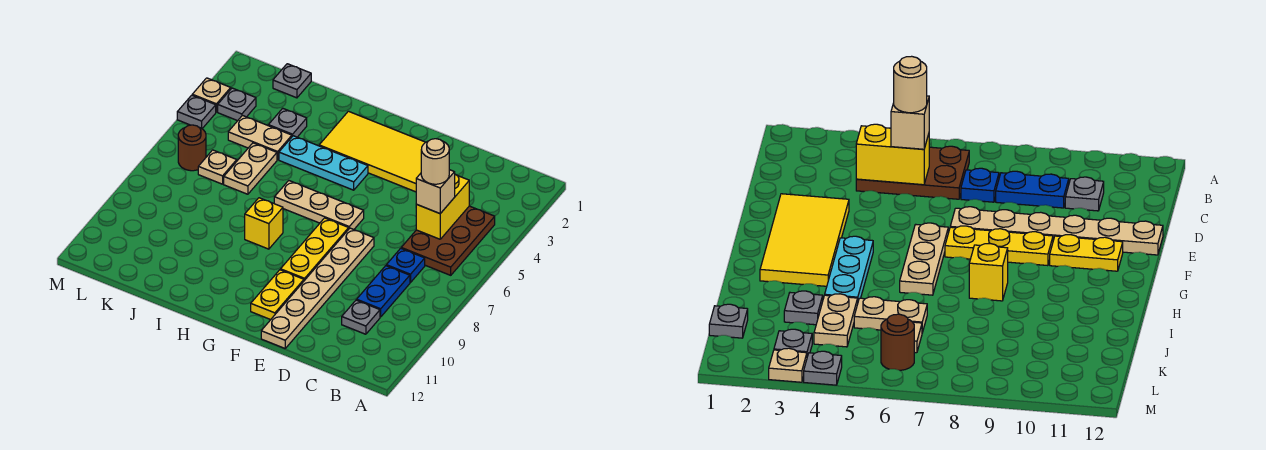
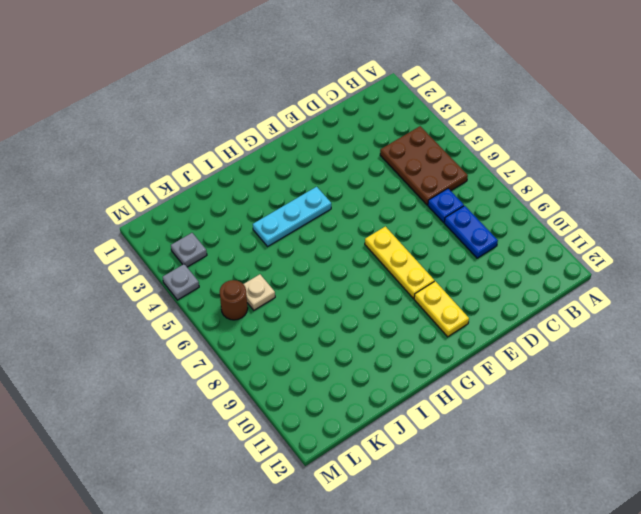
none -> grey 1x1 plate [342,300,380,334]
none -> yellow 2x4 tile [319,111,426,192]
none -> tan 1x6 plate [261,228,374,348]

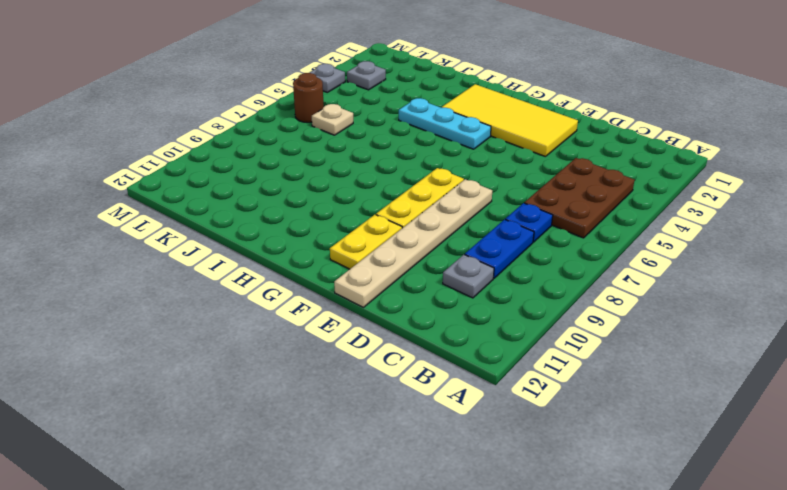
none -> tan 1x3 plate [274,181,364,229]
none -> yellow 1x1 brick [245,198,283,249]
none -> grey 1x1 plate [268,108,307,137]

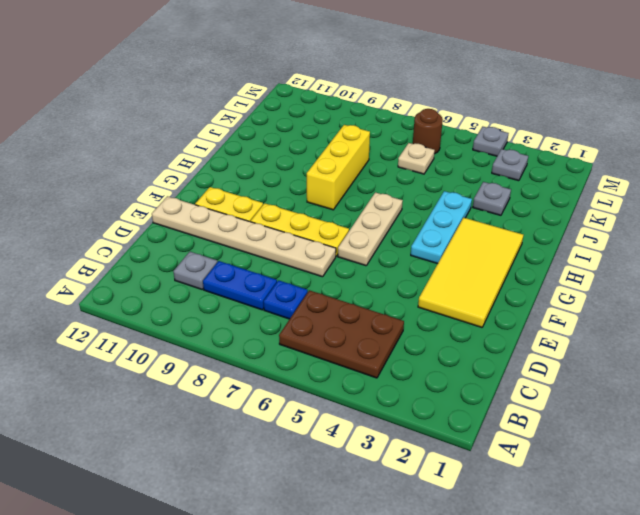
yellow 1x3 brick [307,125,370,210] -> yellow 1x1 brick [245,198,283,249]
none -> tan 1x2 plate [228,116,292,160]
none -> tan 1x2 plate [224,143,277,194]
none -> grey 1x1 plate [273,64,311,98]

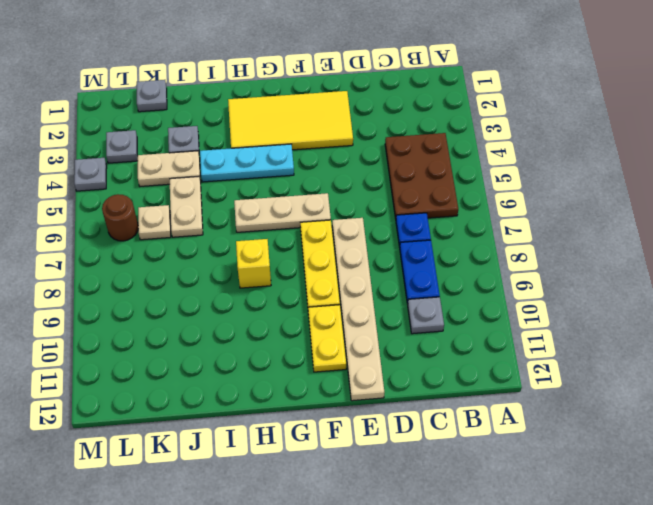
none -> tan 1x1 plate [192,78,231,112]
none -> yellow 1x2 brick [416,174,469,239]
none -> tan 1x1 brick [416,170,455,214]

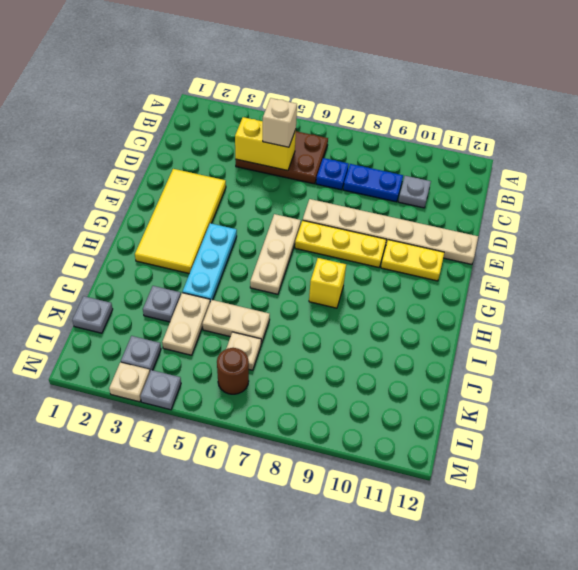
none -> tan 1x1 round brick [421,139,449,184]

